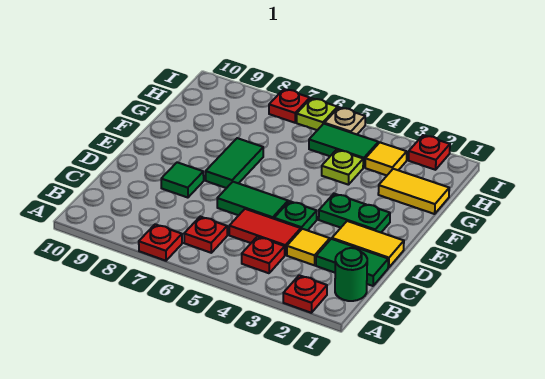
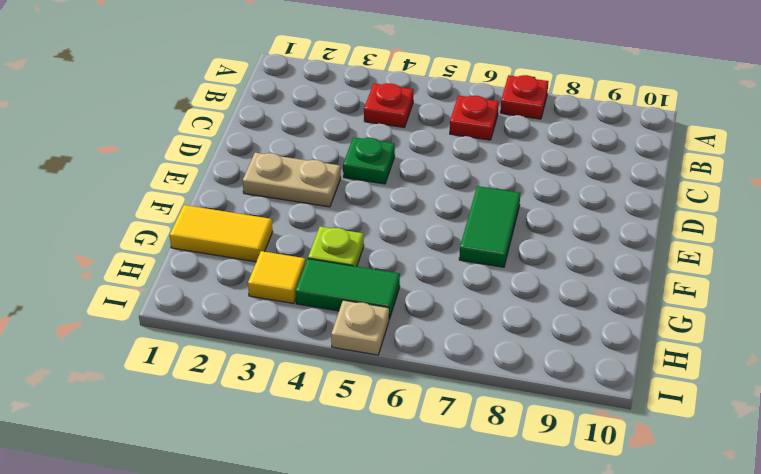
tan 1x2 plate [243,153,341,207] -> green 1x2 plate [319,194,390,232]
none -> red 1x1 plate [283,275,327,313]
none -> green 1x1 round brick [335,248,367,301]
none -> green 1x2 tile [316,239,388,286]

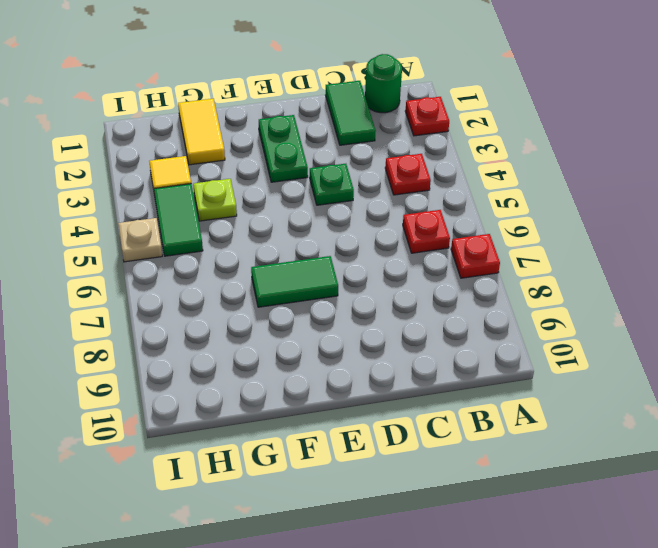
none -> yellow 1x1 tile [287,229,330,265]
none -> red 1x2 tile [229,209,301,255]
none -> yellow 1x2 tile [332,221,404,268]

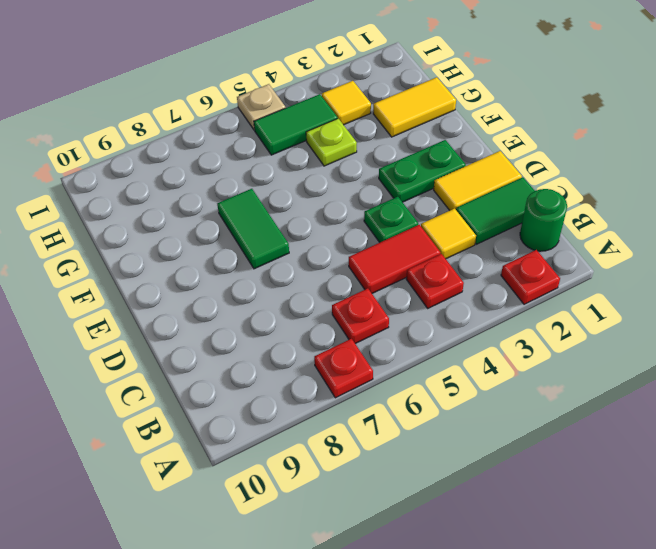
none -> green 1x2 tile [217,182,288,219]
none -> green 1x1 tile [161,162,204,198]
none -> red 1x1 plate [409,135,450,170]

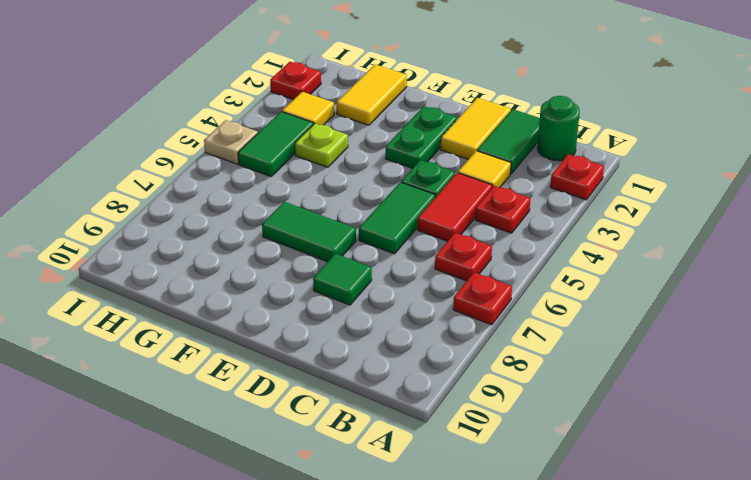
none -> lime 1x1 plate [297,98,338,130]
none -> red 1x1 plate [269,89,310,123]

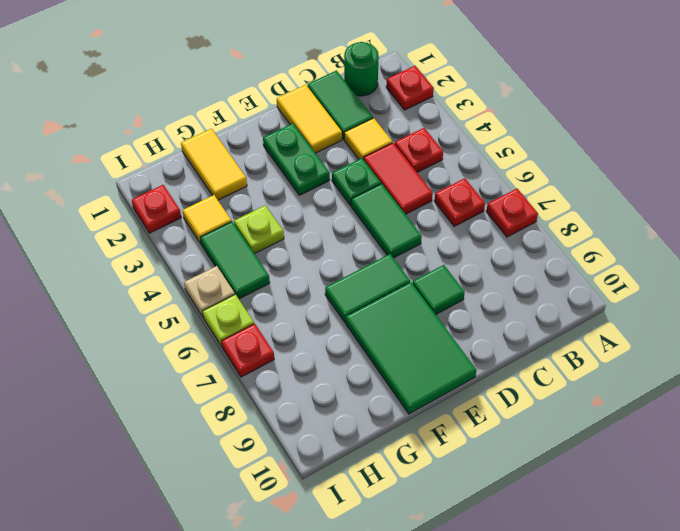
green 2x3 tile [346,282,476,414] -> none

